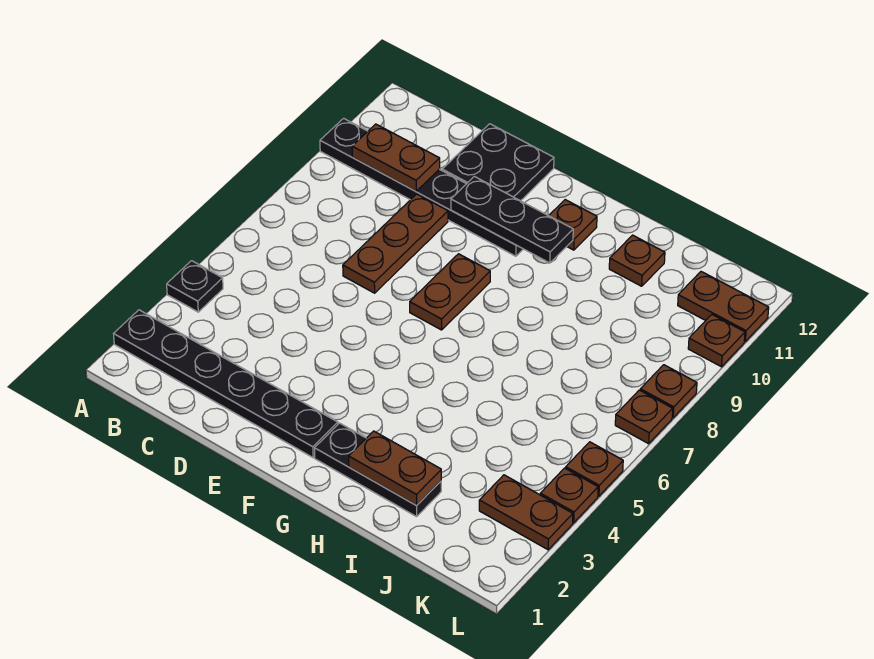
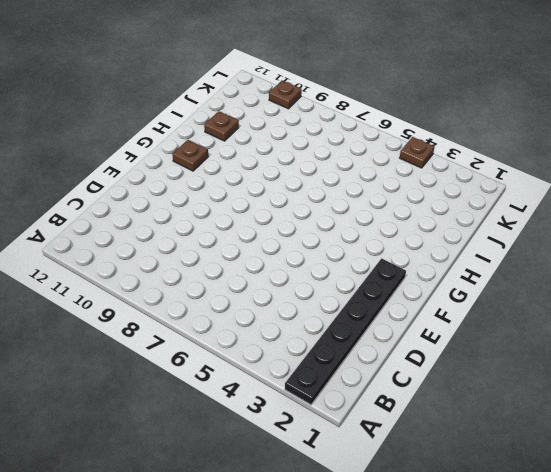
none -> black 1x1 plate [167,261,223,312]
none -> black 1x6 plate [320,118,523,256]
none -> brown 1x3 plate [343,194,448,293]

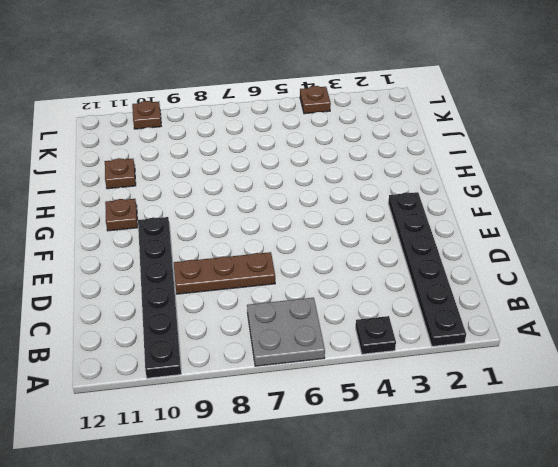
grey 2x2 plate [247,298,325,366] -> none
none -> black 2x2 plate [442,124,554,201]
none -> brown 1x2 plate [410,254,490,330]
none -> black 1x3 plate [315,423,441,517]

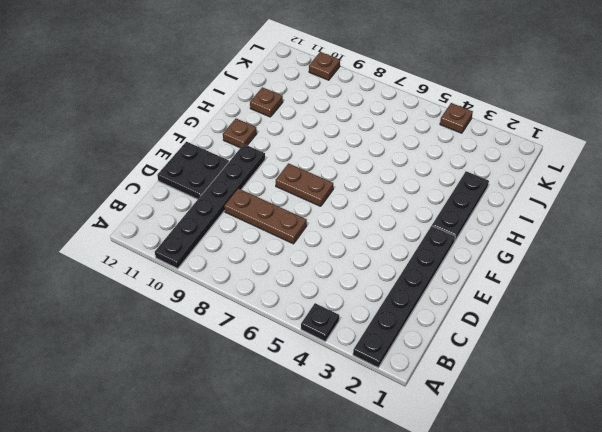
none -> brown 1x2 plate [479,475,573,550]
none -> brown 1x2 plate [678,272,769,341]
none -> brown 1x1 plate [566,442,623,496]

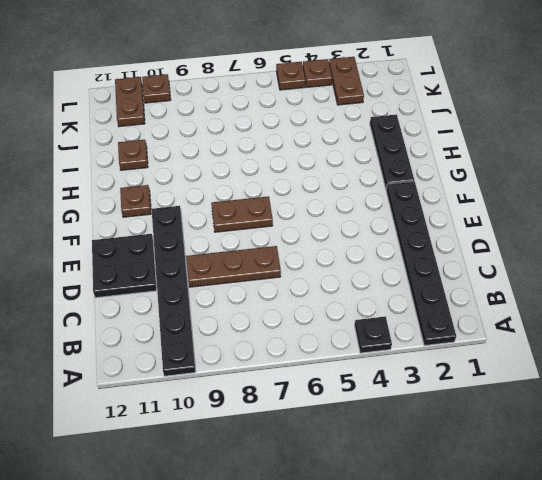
none -> brown 1x1 plate [615,390,673,444]
none -> brown 1x1 plate [640,365,697,418]
none -> brown 1x2 plate [352,124,440,191]

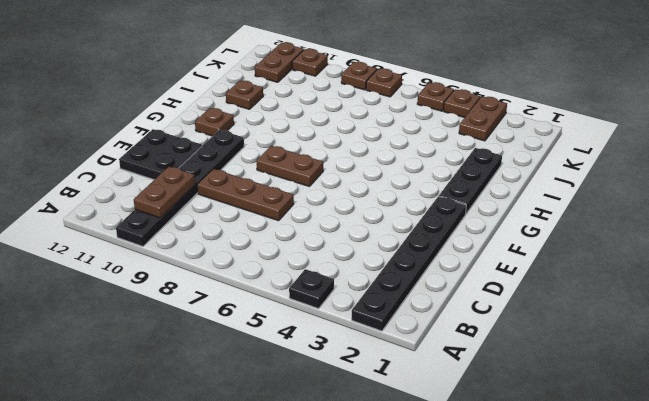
none -> black 1x3 plate [451,176,573,263]
none -> brown 1x2 plate [349,431,441,505]

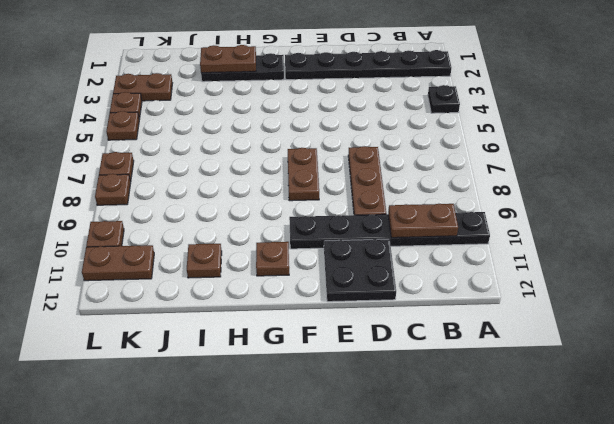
none -> black 1x3 plate [451,176,573,263]

